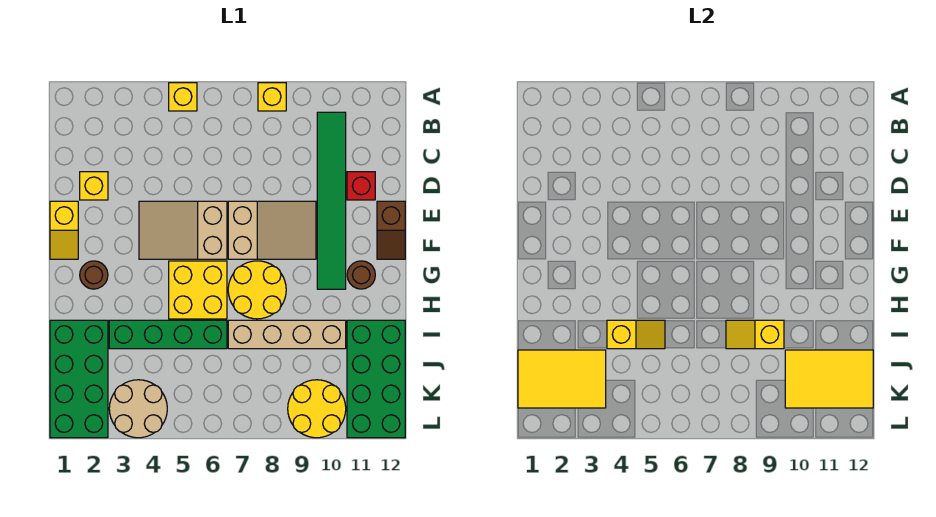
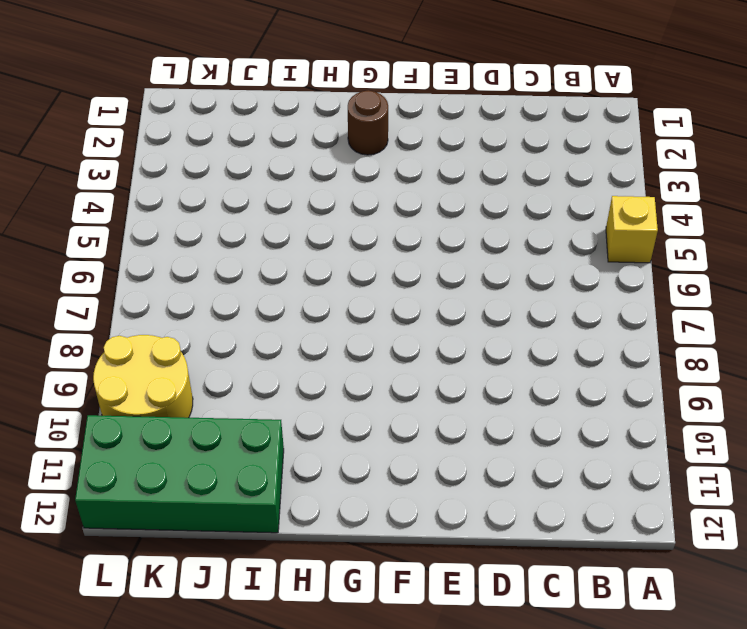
none -> yellow 1x1 brick [258,83,286,111]
none -> green 1x6 tile [317,112,346,289]
none -> yellow 1x1 brick [80,172,108,200]

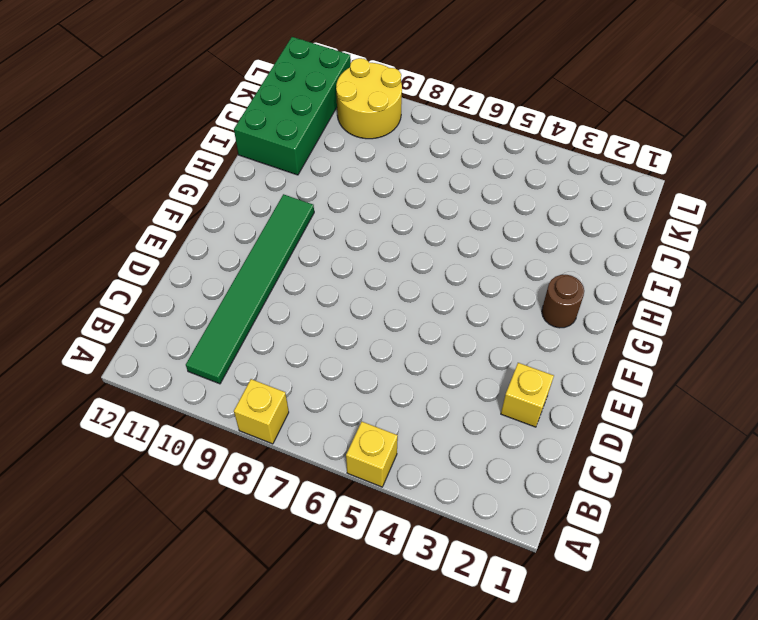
none -> red 1x1 brick [347,172,375,200]
none -> yellow 1x2 slope [50,201,78,259]
none -> tan 2x3 slope [139,201,227,259]

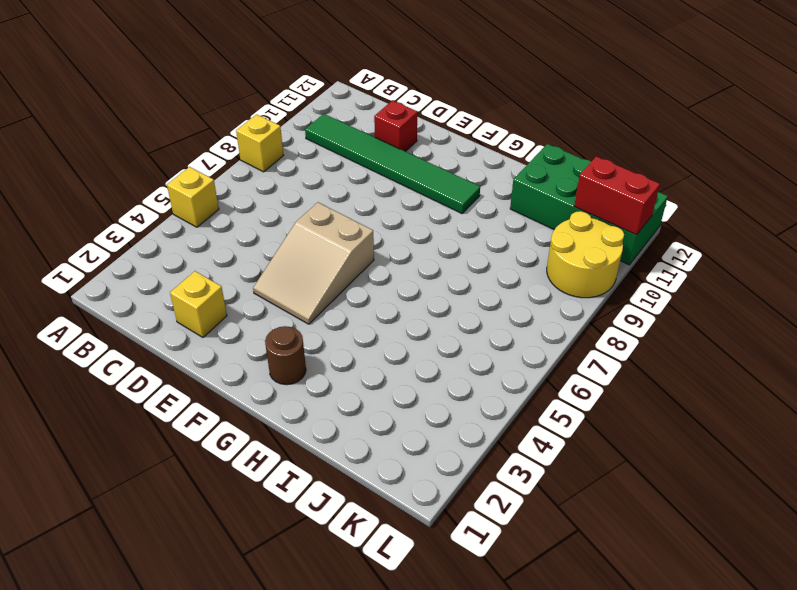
red 1x2 brick [574,156,660,235] -> yellow 2x3 tile [785,350,873,408]
none -> yellow 1x2 slope [50,201,78,259]
none -> tan 2x3 slope [228,201,316,259]
none -> brown 1x2 slope [377,201,405,259]

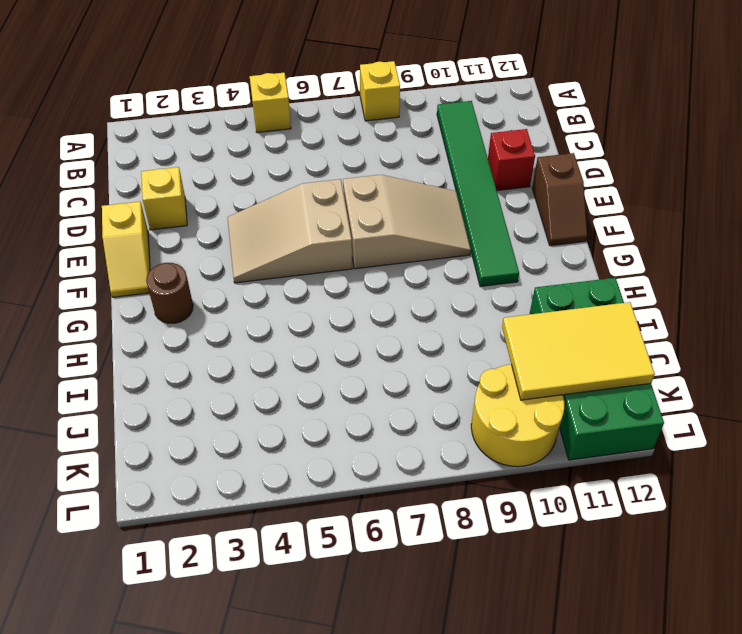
none -> yellow 2x2 brick [169,261,227,319]
none -> yellow 2x2 round brick [228,261,286,319]
none -> brown 1x1 round brick [347,261,375,289]

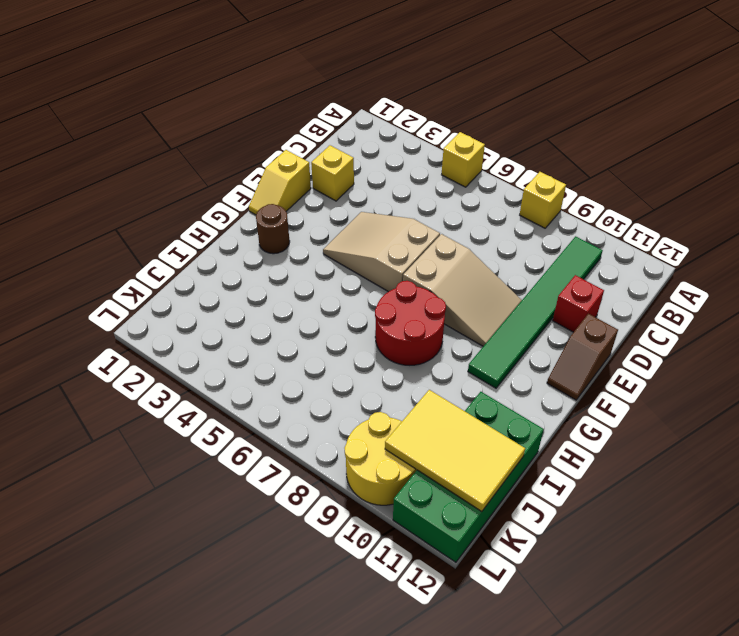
red 2x2 round brick [375,281,446,365] -> yellow 2x2 round brick [228,261,286,319]
none -> yellow 2x2 brick [169,261,227,319]
none -> brown 1x1 round brick [347,261,375,289]
none -> green 2x4 brick [50,320,108,438]

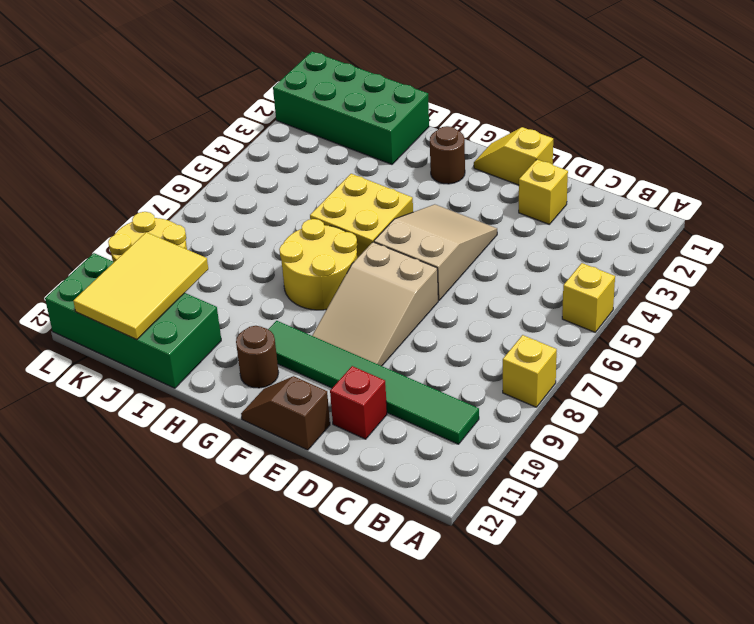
none -> green 1x4 brick [109,320,227,349]
none -> tan 1x4 brick [228,320,346,349]
none -> tan 2x2 round brick [109,380,167,438]

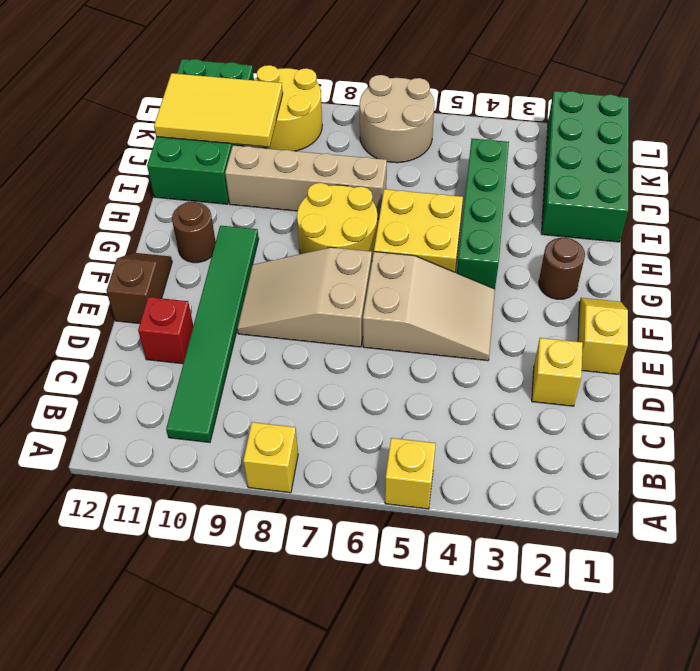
green 1x4 brick [457,139,509,289] -> green 1x4 brick turned to [109,320,227,349]
tan 2x2 round brick [360,75,434,163] -> tan 2x2 round brick moved to [109,380,167,438]
none -> yellow 1x2 slope [607,320,665,349]
none -> yellow 1x2 slope [726,320,784,349]
none -> yellow 2x3 tile [518,350,606,408]

